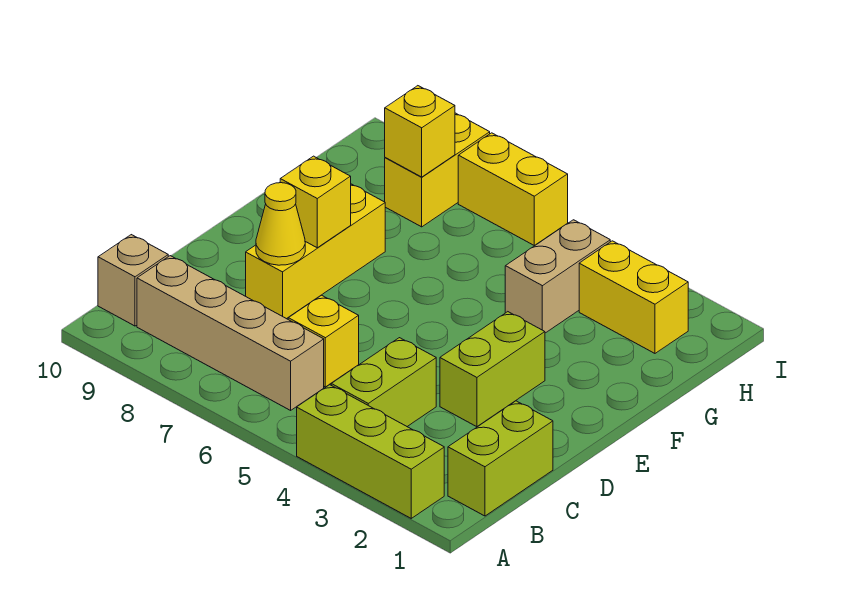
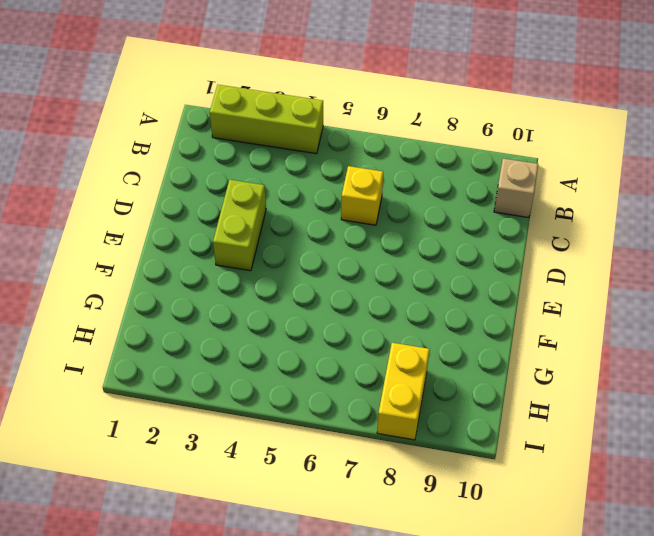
none -> lime 1x2 brick [448,401,553,516]
none -> lime 1x2 brick [331,338,436,426]
none -> tan 1x4 brick [137,256,324,410]

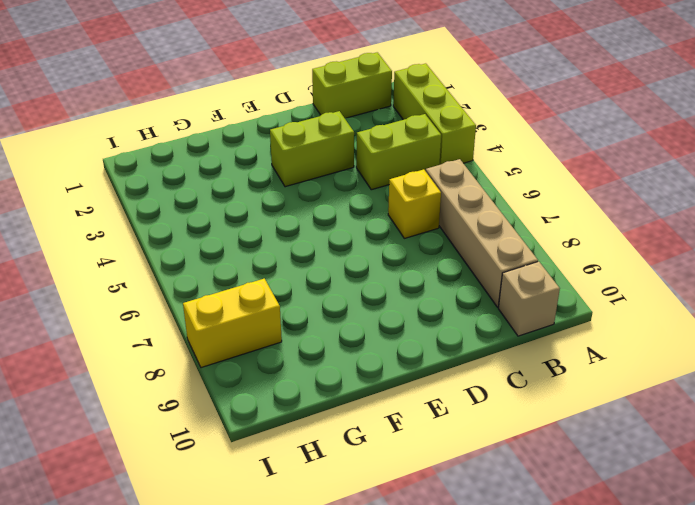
none -> yellow 1x3 brick [246,184,385,319]
none -> tan 1x2 brick [505,220,610,333]
none -> yellow 1x2 brick [579,241,688,353]

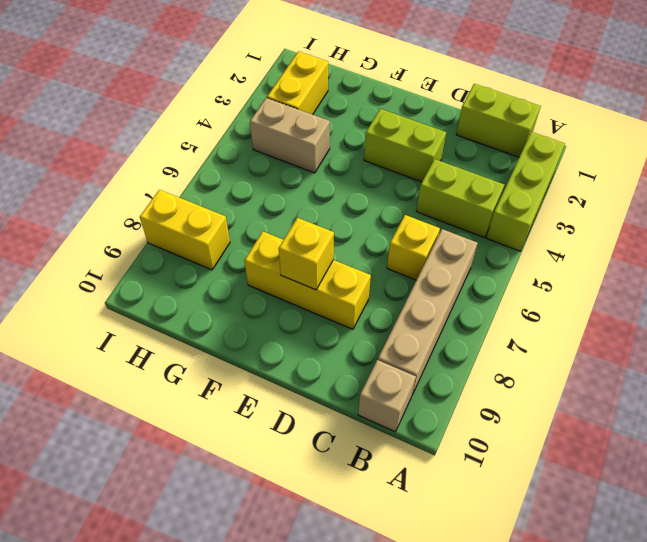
none -> yellow 1x2 brick [458,133,568,246]
none -> yellow 1x1 cone [256,183,305,265]
none -> yellow 1x1 brick [385,86,455,177]

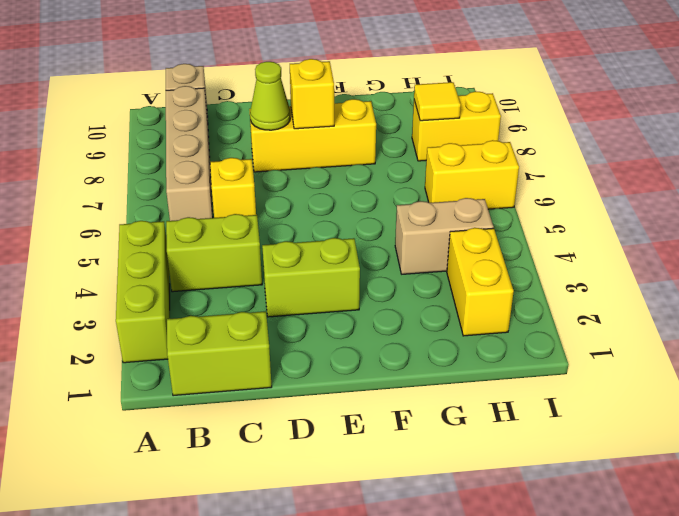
lime 1x1 cone [250,62,290,130] -> yellow 1x1 cone [256,183,305,265]
yellow 1x2 brick [425,140,519,209] -> yellow 1x2 brick turned to [458,133,568,246]
yellow 1x1 tile [414,82,461,121] -> yellow 1x1 brick [385,86,455,177]

